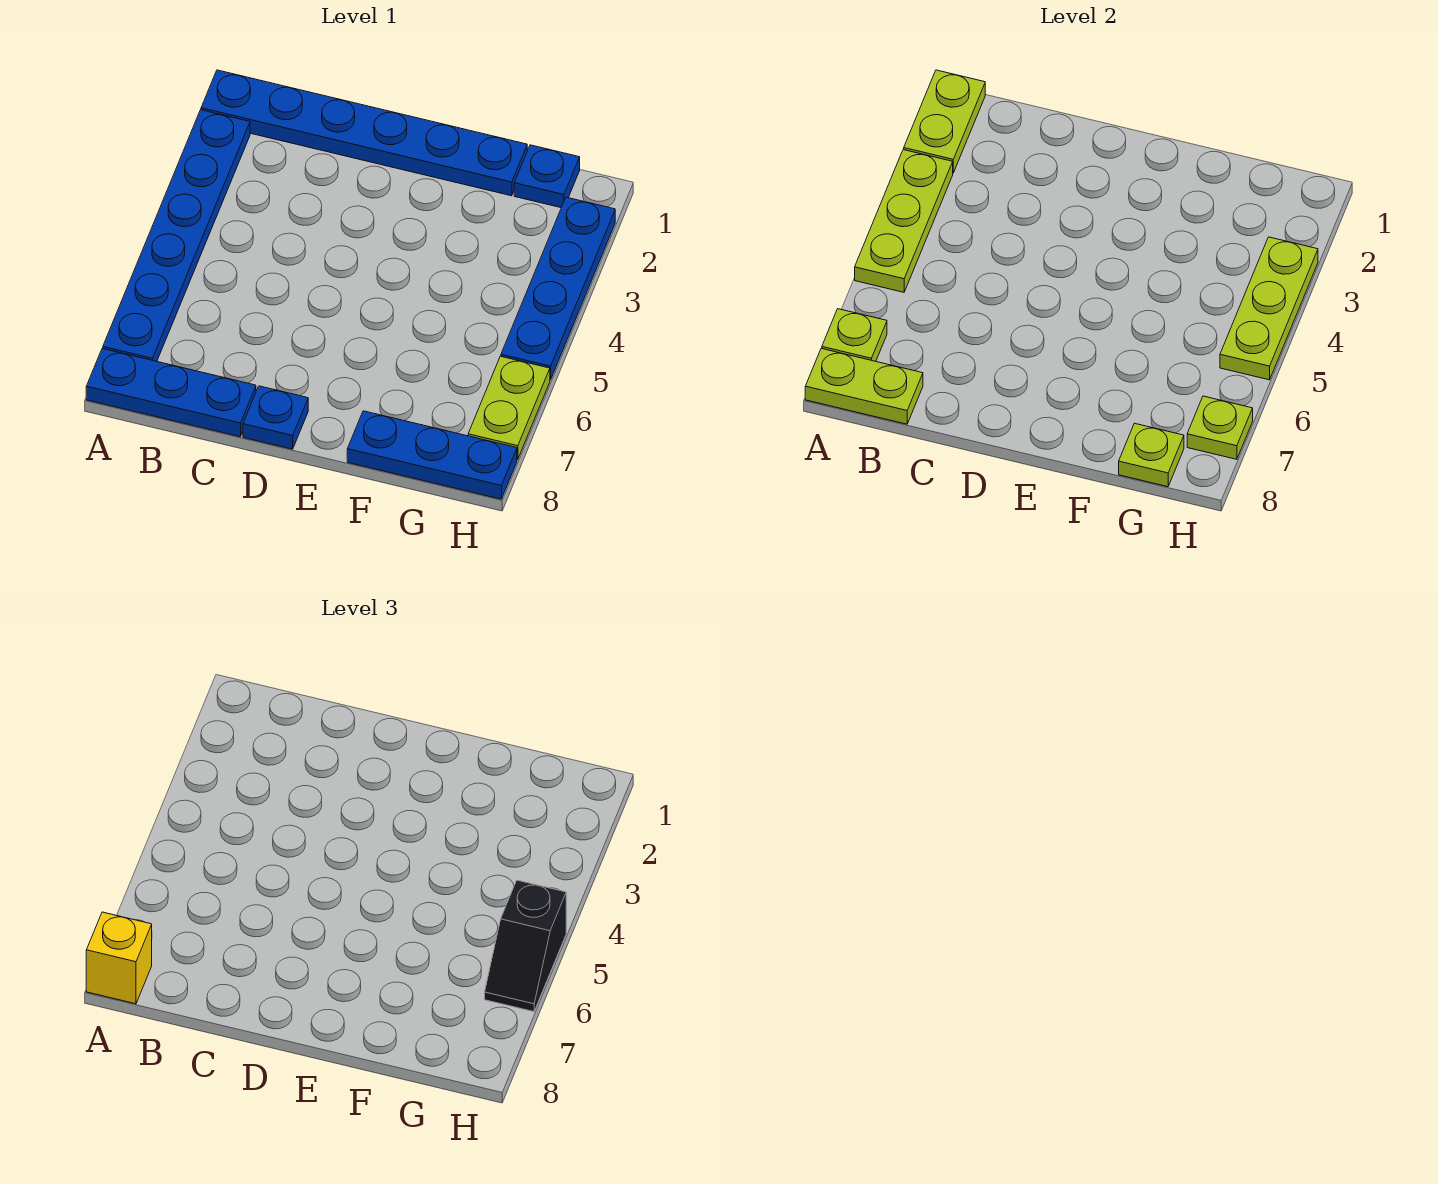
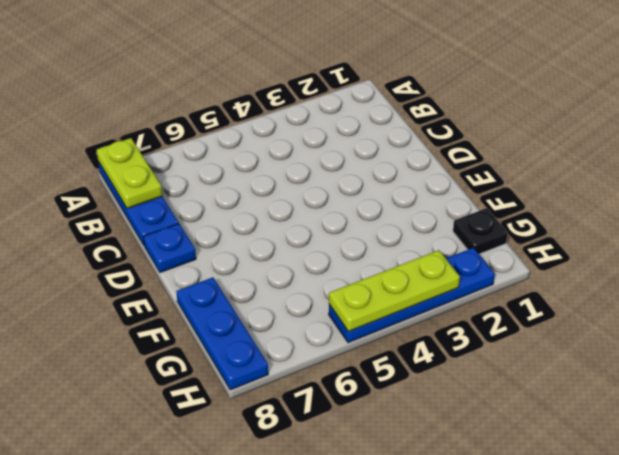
black 1x1 plate [453,208,508,254] -> blue 1x1 plate [514,145,580,208]
none -> blue 1x6 plate [201,70,527,196]
none -> blue 1x6 plate [103,110,250,361]
none -> lime 1x2 plate [468,356,550,459]

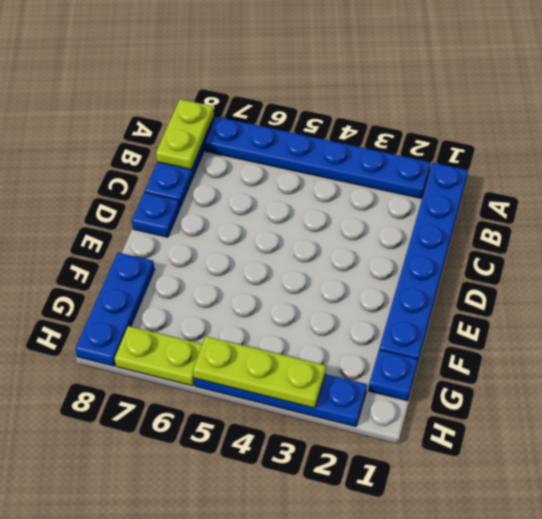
none -> lime 1x2 plate [904,70,985,173]
none -> lime 1x3 plate [855,150,953,292]
none -> lime 1x1 plate [822,309,887,361]

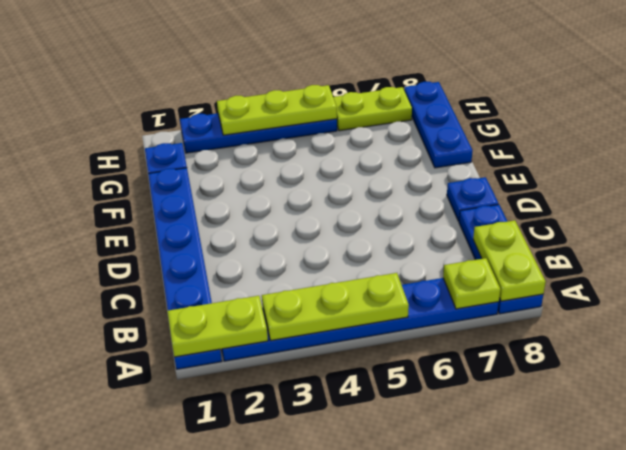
none -> lime 1x1 plate [1119,423,1184,487]
none -> lime 1x1 plate [1187,396,1253,459]
none -> yellow 1x1 brick [86,912,152,1004]

